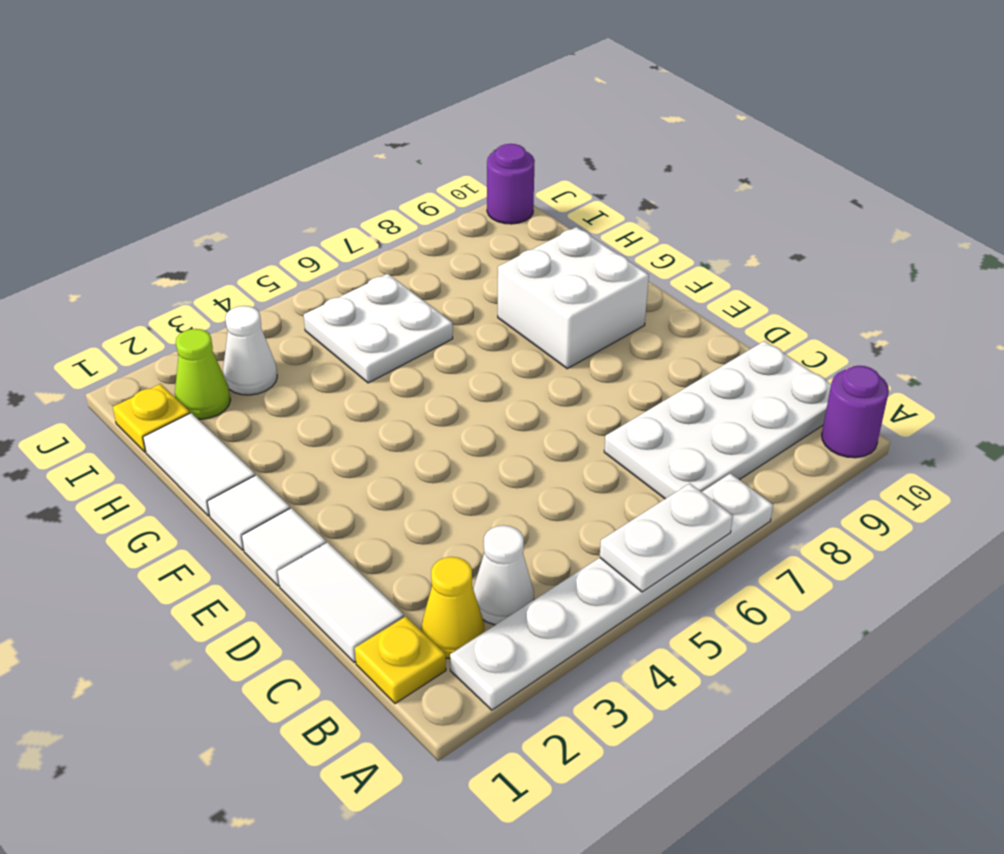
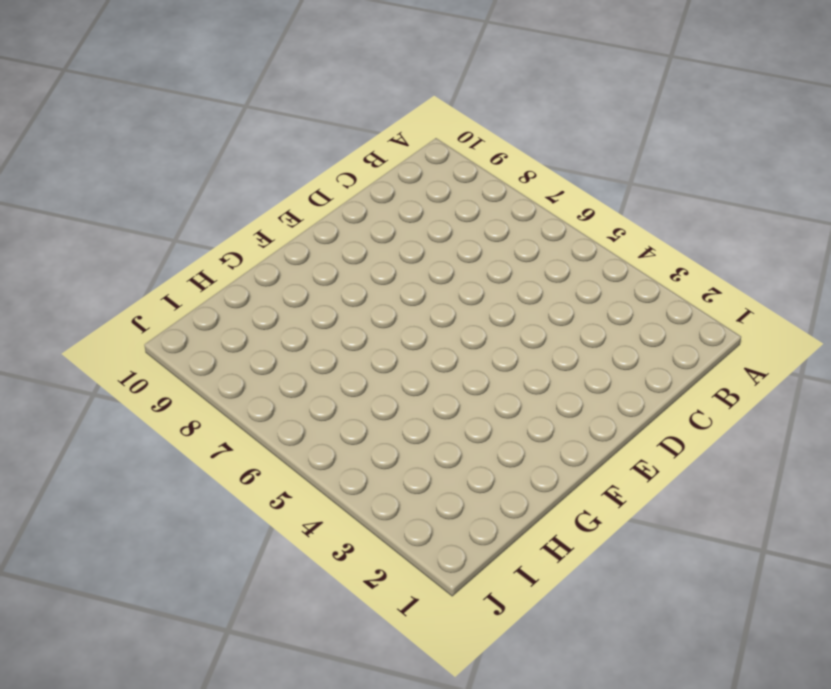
none -> white 1x6 plate [450,473,773,710]
none -> purple 1x1 round brick [822,366,889,458]
none -> yellow 1x1 plate [355,616,446,704]

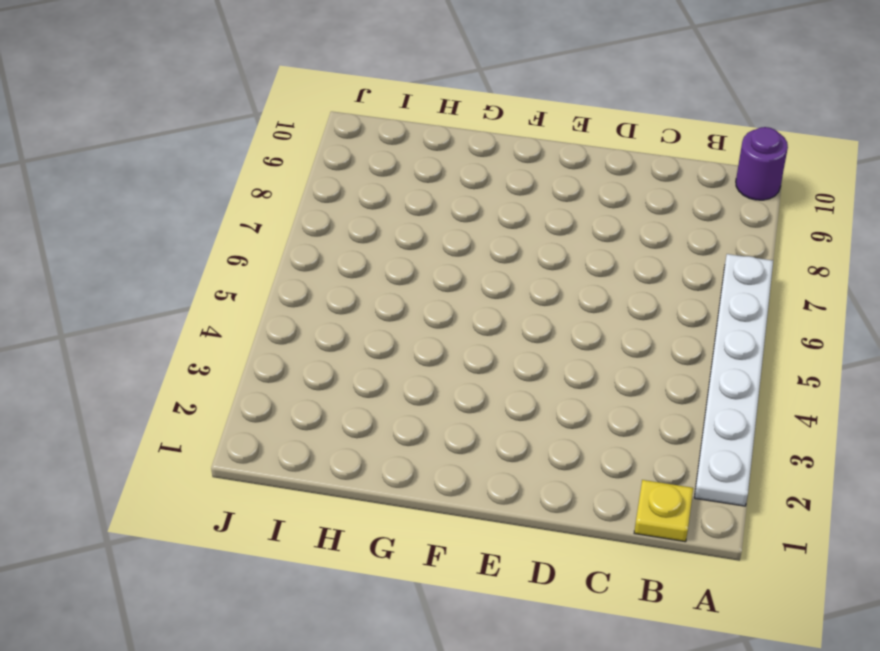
none -> yellow 1x1 cone [421,557,484,658]
none -> white 1x1 cone [473,525,534,625]
none -> white 2x4 plate [604,341,831,499]

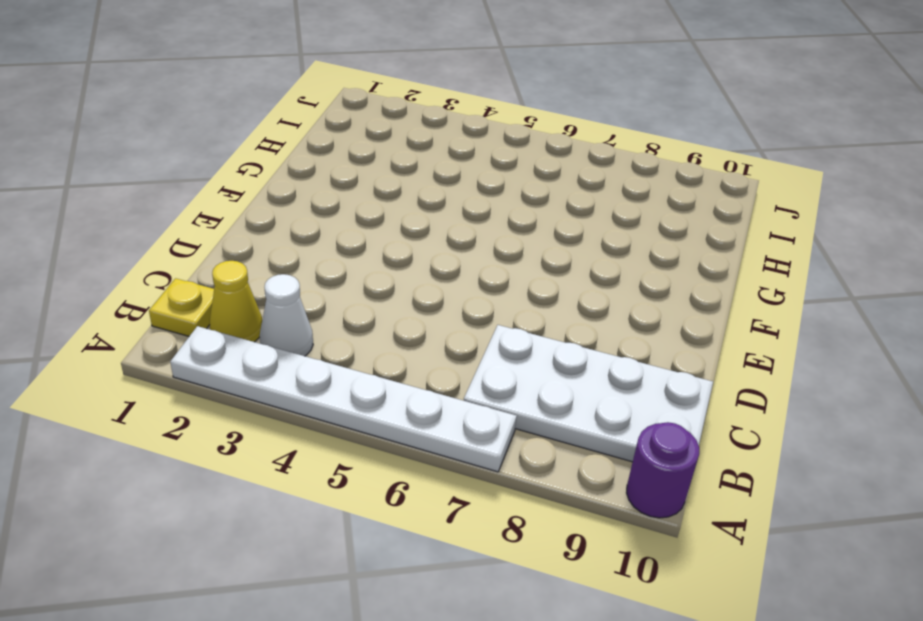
none -> white 1x2 tile [278,542,404,663]
none -> white 1x1 tile [242,508,326,586]
none -> white 1x1 tile [207,475,290,550]

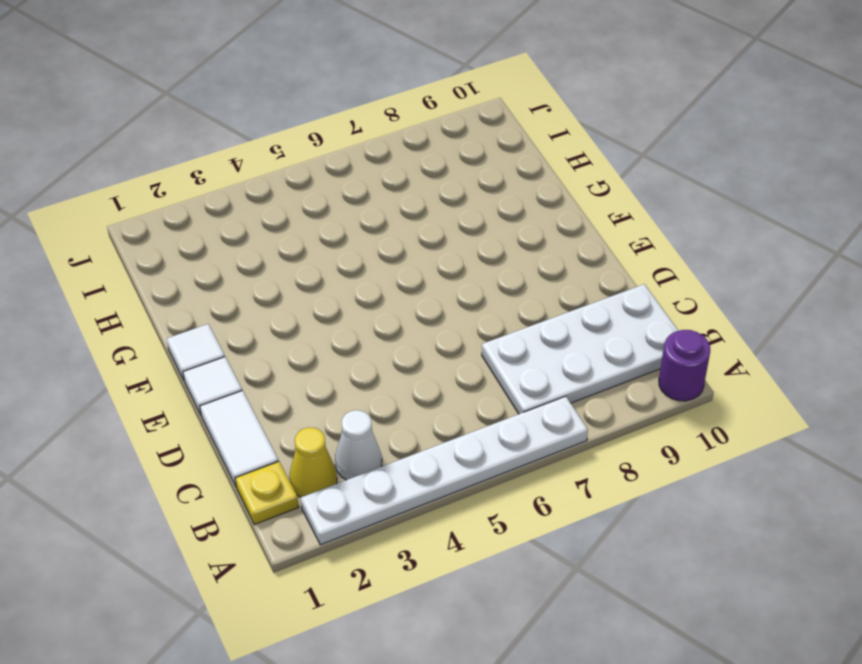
none -> white 2x2 brick [498,227,649,369]
none -> white 1x2 tile [143,413,255,516]
none -> white 2x2 plate [304,274,453,383]

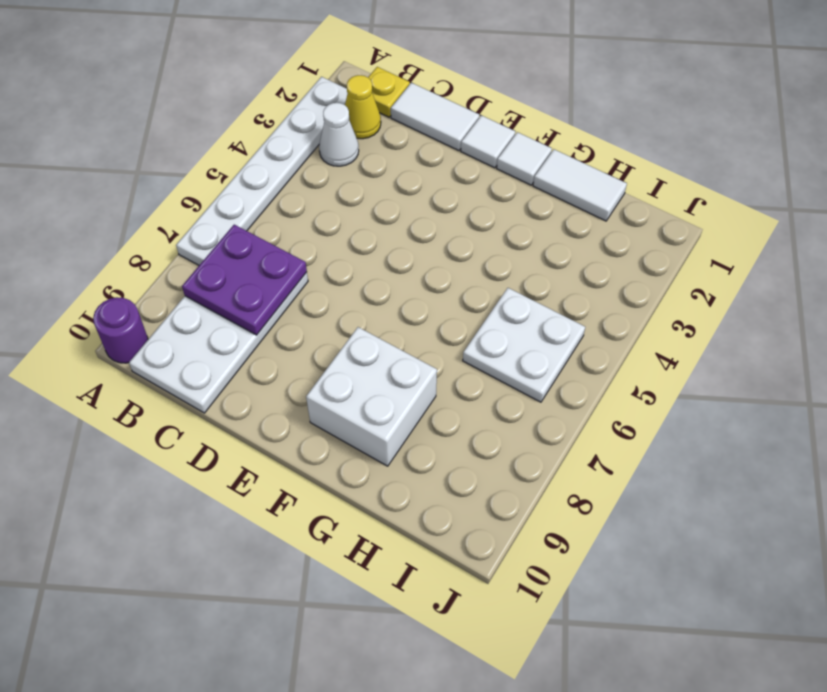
purple 2x2 plate [182,225,307,335] -> none
none -> yellow 1x1 plate [113,384,190,452]
none -> lime 1x1 cone [175,329,230,419]
none -> white 1x1 cone [223,306,277,395]

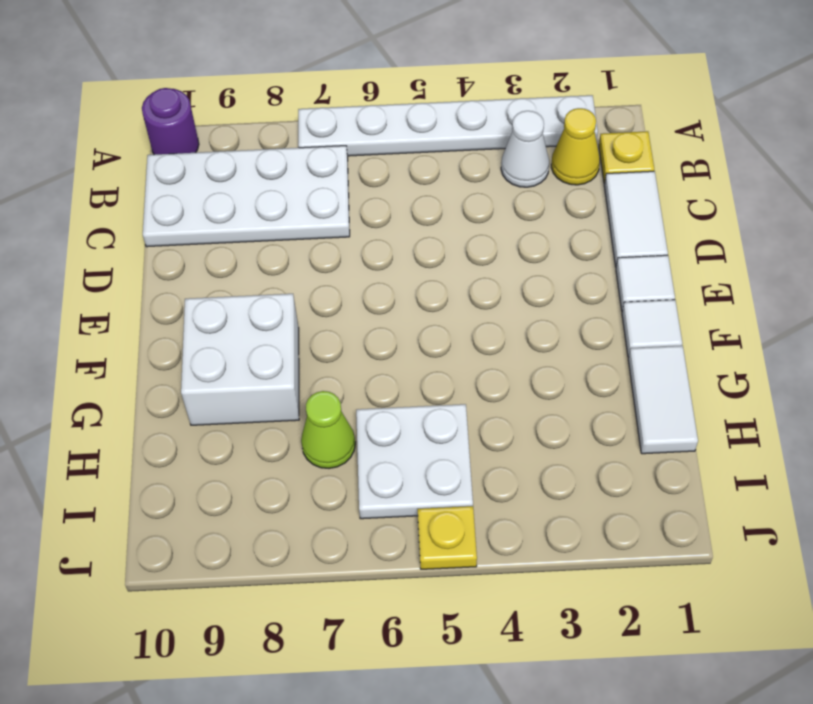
lime 1x1 cone [301,391,355,468] -> lime 1x1 cone moved to [175,329,230,419]
yellow 1x1 plate [418,506,477,569] -> yellow 1x1 plate moved to [113,384,190,452]
none -> white 1x1 cone [223,306,277,395]
none -> purple 1x1 round brick [487,144,535,224]
none -> white 1x2 plate [600,483,733,592]

